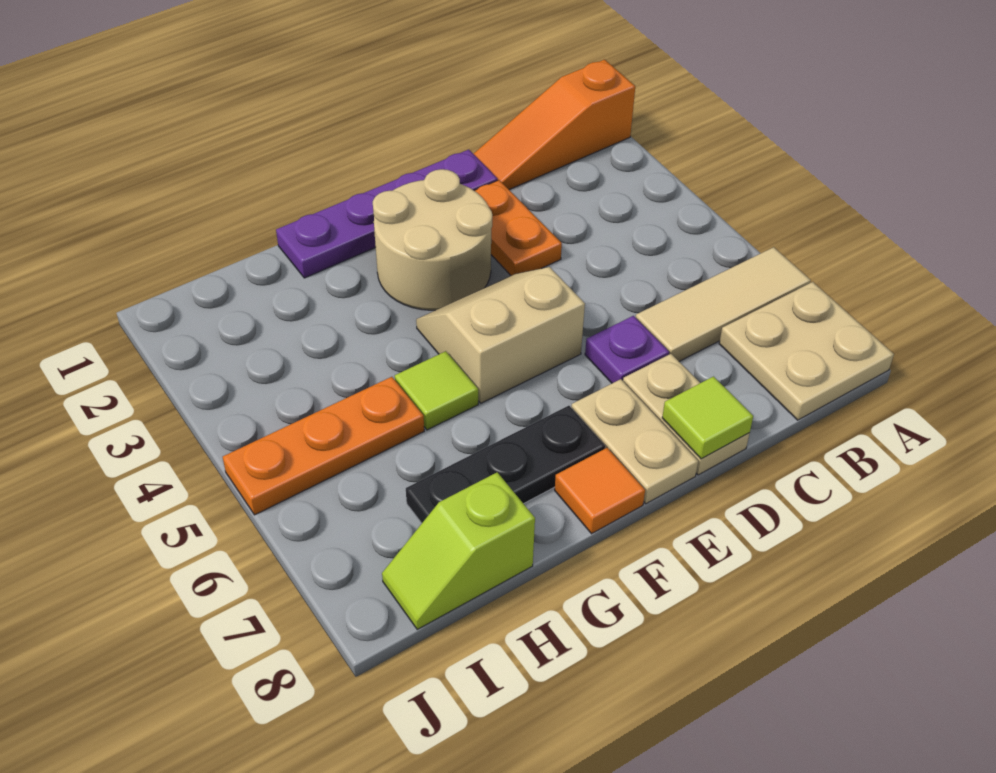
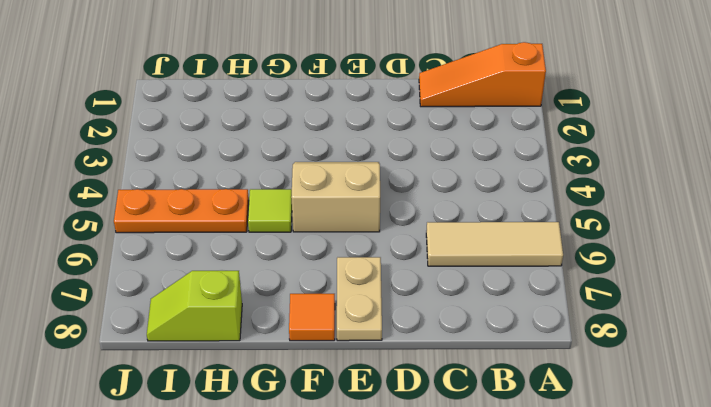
none -> tan 2x2 plate [719,282,894,420]
none -> purple 1x4 plate [276,150,498,278]
none -> orange 1x2 plate [474,180,562,276]

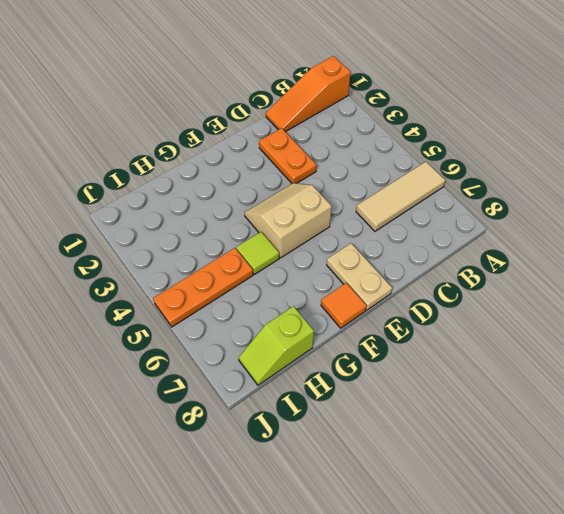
none -> tan 2x2 plate [719,282,894,420]
none -> purple 1x4 plate [276,150,498,278]
none -> purple 1x1 plate [585,316,669,383]

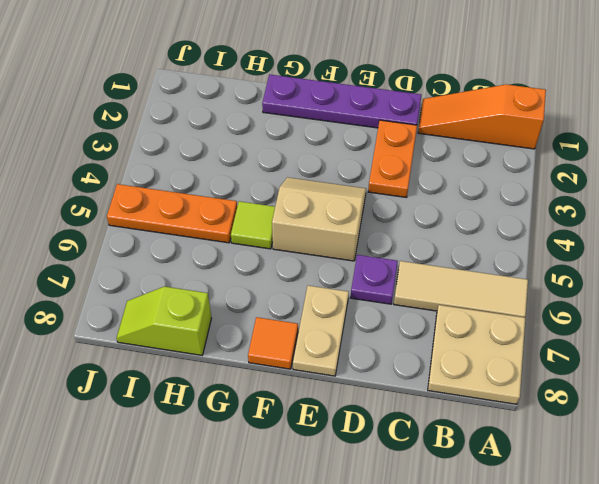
none -> tan 1x2 plate [623,354,750,475]
none -> tan 2x2 round brick [373,169,492,310]
none -> black 1x3 plate [406,406,605,523]

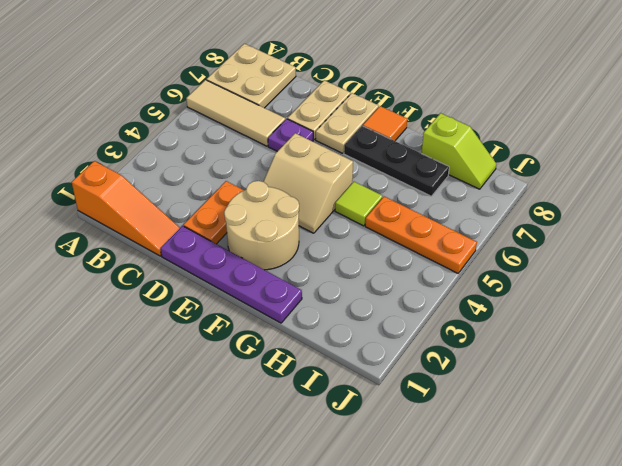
none -> lime 1x1 tile [662,377,753,459]

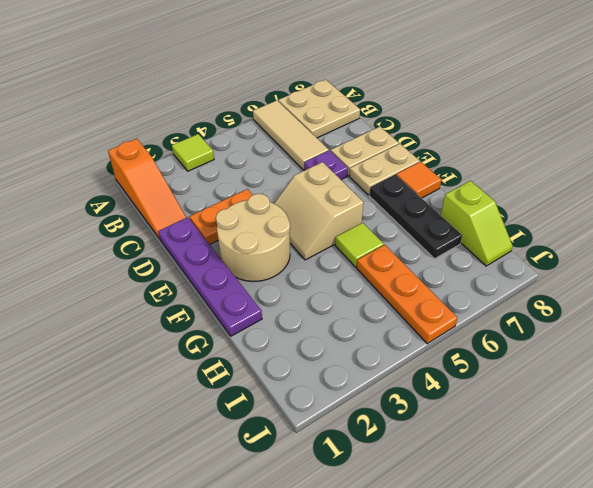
lime 1x1 tile [172,134,214,171] -> lime 1x1 tile moved to [662,377,753,459]

